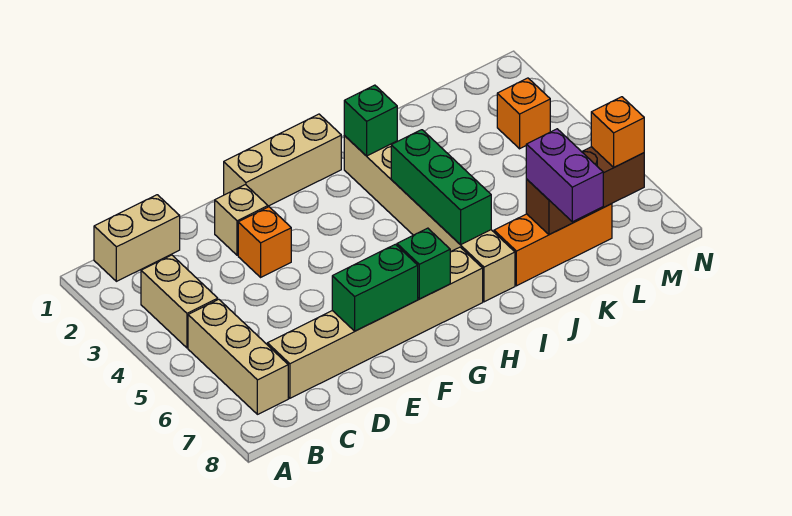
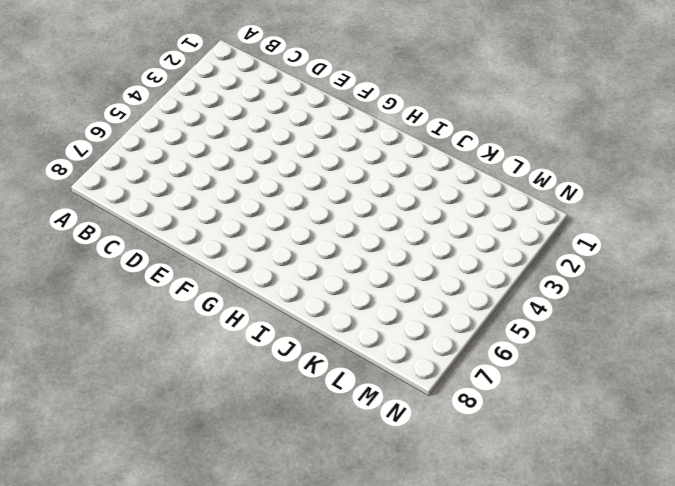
none -> tan 1x2 brick [94,195,180,281]
none -> tan 1x2 brick [141,255,218,348]
none -> tan 1x3 brick [188,299,288,414]

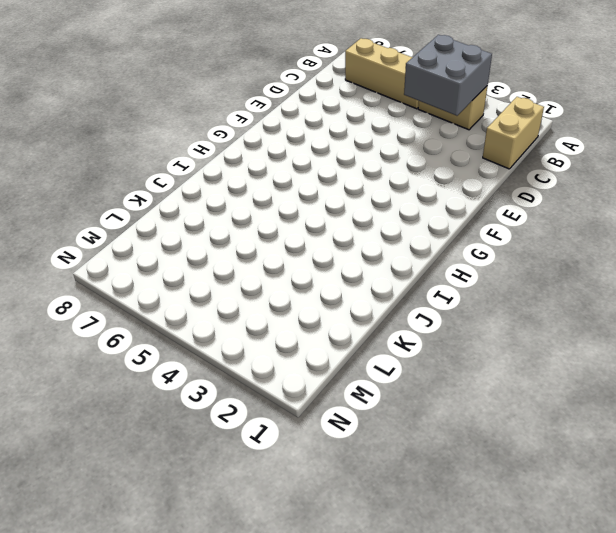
grey 2x2 brick [404,35,492,116] -> none
none -> tan 1x6 brick [267,247,483,398]
none -> tan 1x1 brick [215,185,268,255]
none -> orange 1x1 brick [238,207,291,277]

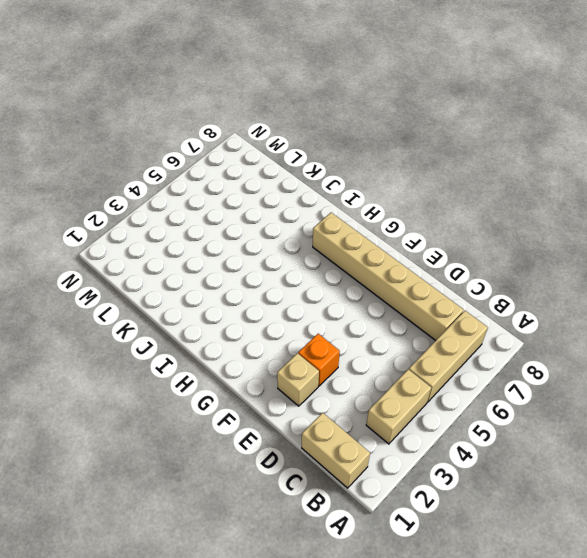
none -> tan 1x3 brick [224,114,341,206]
none -> tan 1x6 brick [344,136,515,302]
none -> orange 1x3 brick [494,204,612,286]

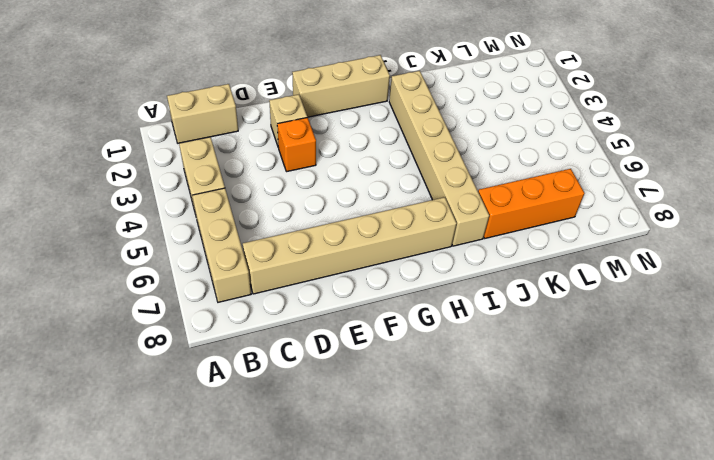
none -> orange 1x1 brick [497,78,550,149]
none -> green 1x2 brick [332,244,418,331]
none -> green 1x1 brick [397,228,450,299]

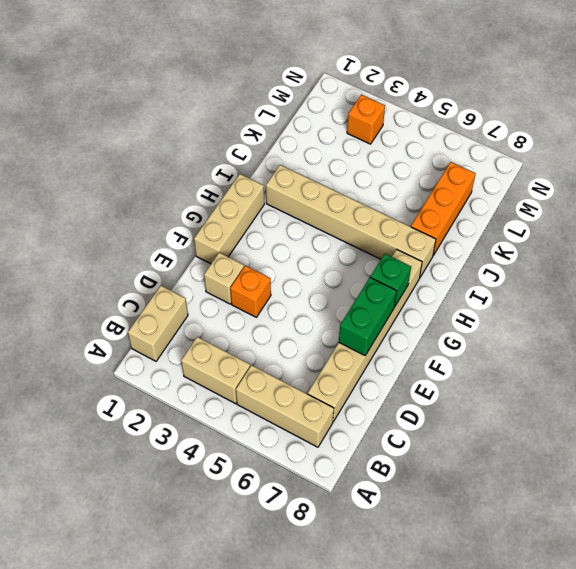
none -> green 1x1 brick [344,85,397,156]
none -> green 1x3 brick [391,130,491,245]
none -> brown 1x3 brick [526,147,644,235]

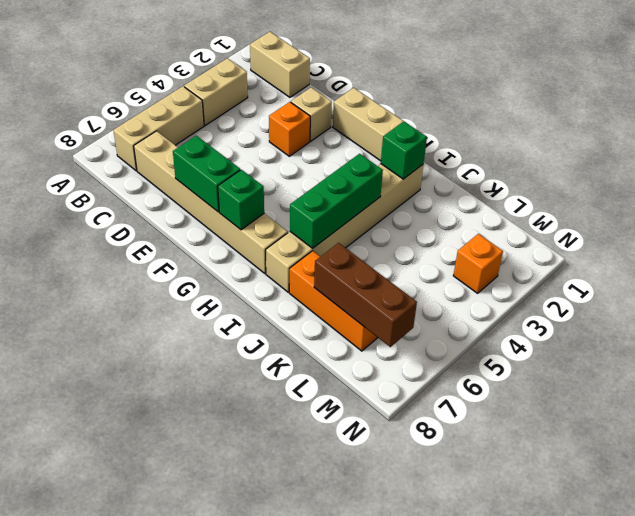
none -> purple 1x2 brick [526,129,603,222]
none -> orange 1x1 brick [591,97,644,167]

